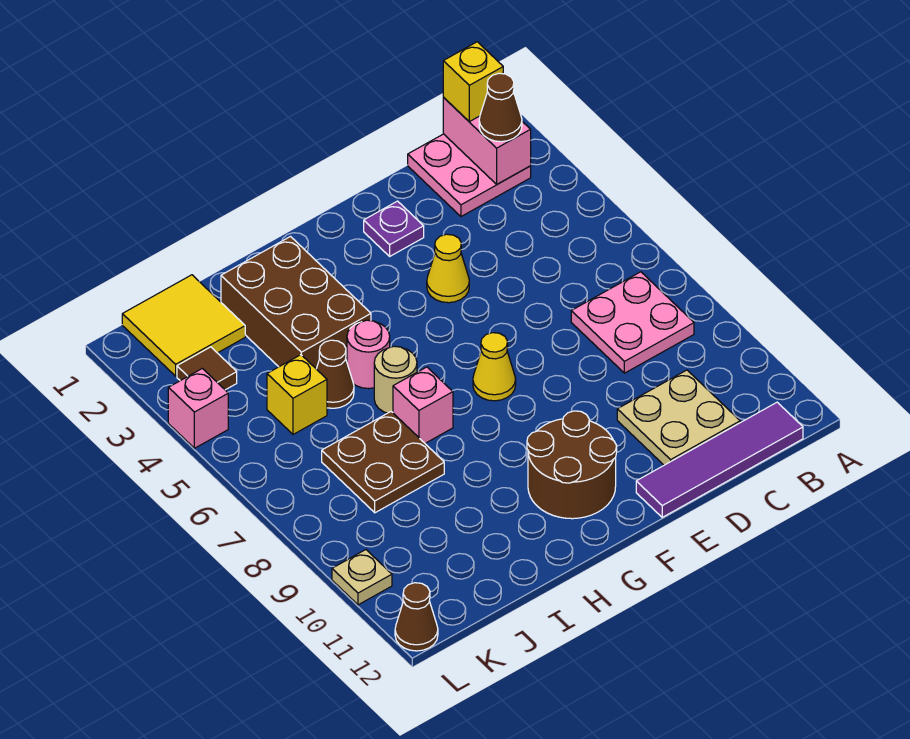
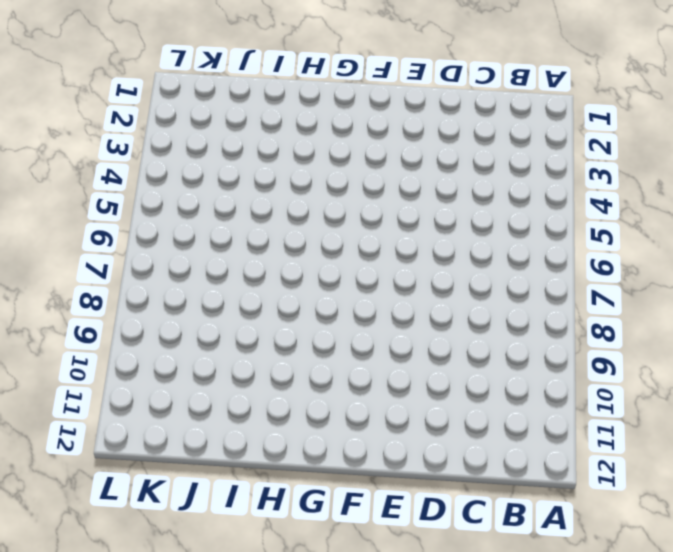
none -> pink 2x2 plate [408,134,531,217]
none -> pink 2x2 plate [571,272,694,373]
none -> purple 1x4 tile [636,402,803,517]

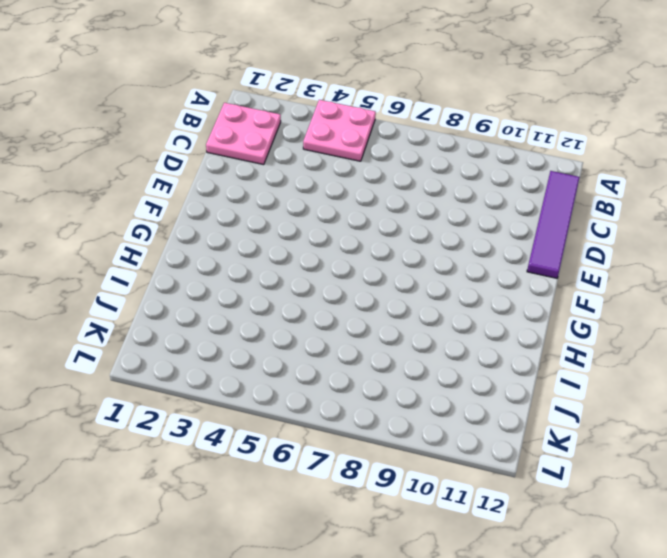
pink 2x2 plate [303,100,376,161] -> pink 2x2 plate moved to [571,272,694,373]
none -> tan 2x2 plate [617,370,740,465]
none -> purple 1x1 plate [364,201,424,256]
none -> yellow 1x1 cone [427,234,469,303]

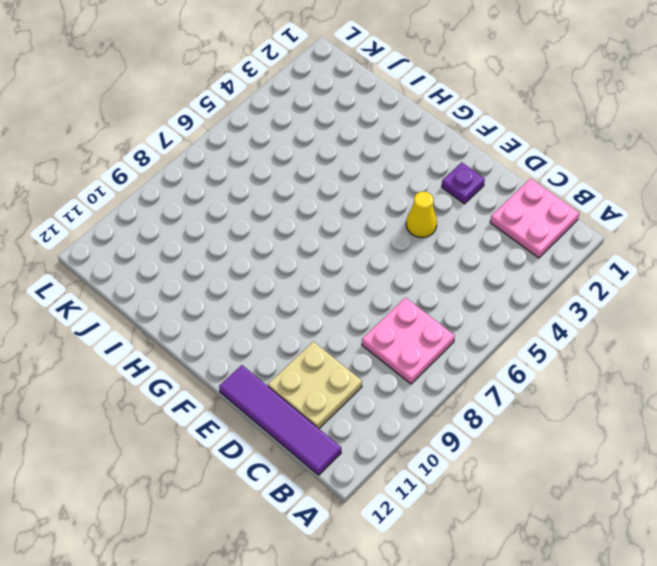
none -> yellow 1x1 cone [473,333,516,401]
none -> brown 2x2 round brick [527,411,617,519]
none -> brown 2x3 brick [221,237,371,369]

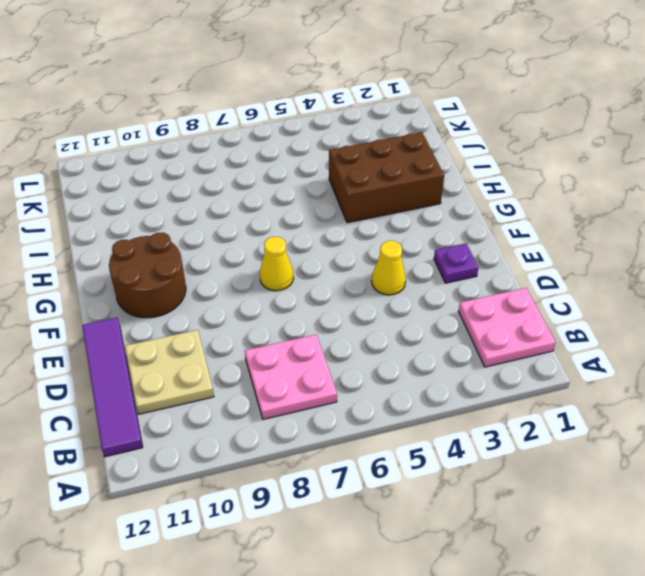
none -> pink 1x1 round brick [347,320,390,389]
none -> tan 1x1 round brick [374,346,417,413]
none -> pink 1x1 brick [393,367,453,443]

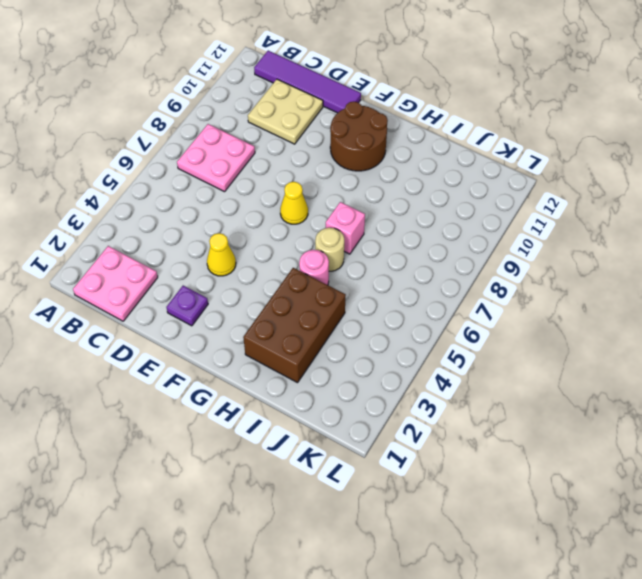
none -> brown 1x1 cone [317,340,354,408]
none -> brown 2x2 plate [322,412,444,513]
none -> yellow 2x2 tile [122,275,245,376]

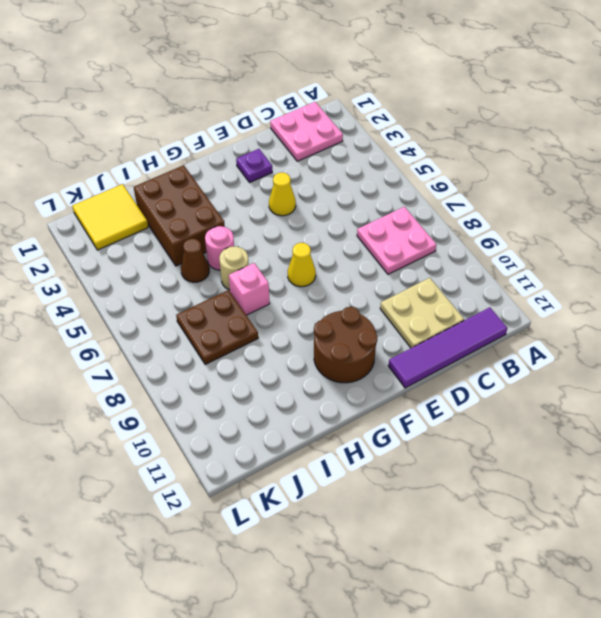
none -> yellow 1x1 brick [267,355,327,434]
none -> brown 1x1 tile [177,347,237,390]
none -> pink 1x1 brick [168,368,228,448]

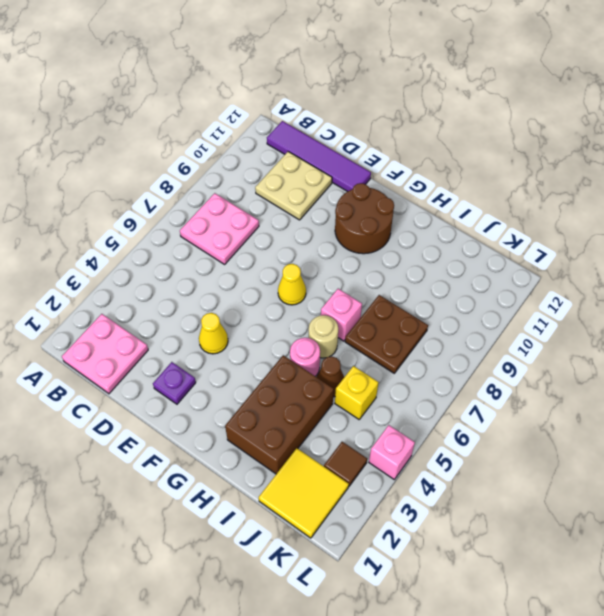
none -> tan 1x1 plate [332,550,392,605]
none -> brown 1x1 cone [395,583,438,651]
none -> pink 1x2 brick [443,98,531,184]

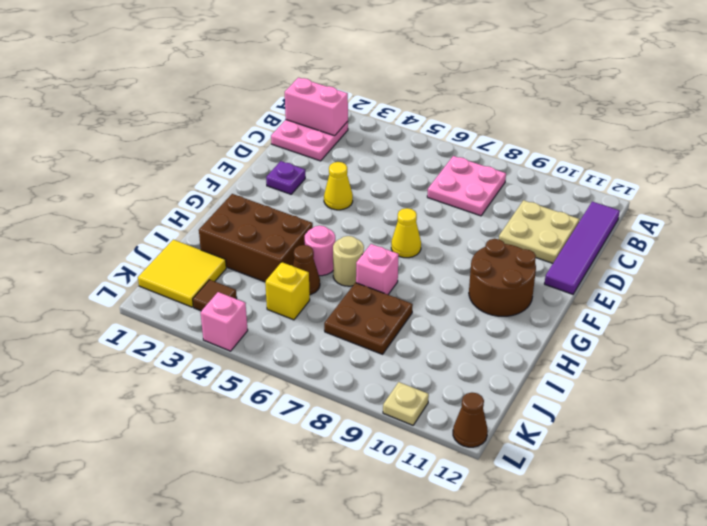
none -> yellow 1x1 brick [443,42,503,122]
none -> brown 1x1 cone [479,73,522,142]

